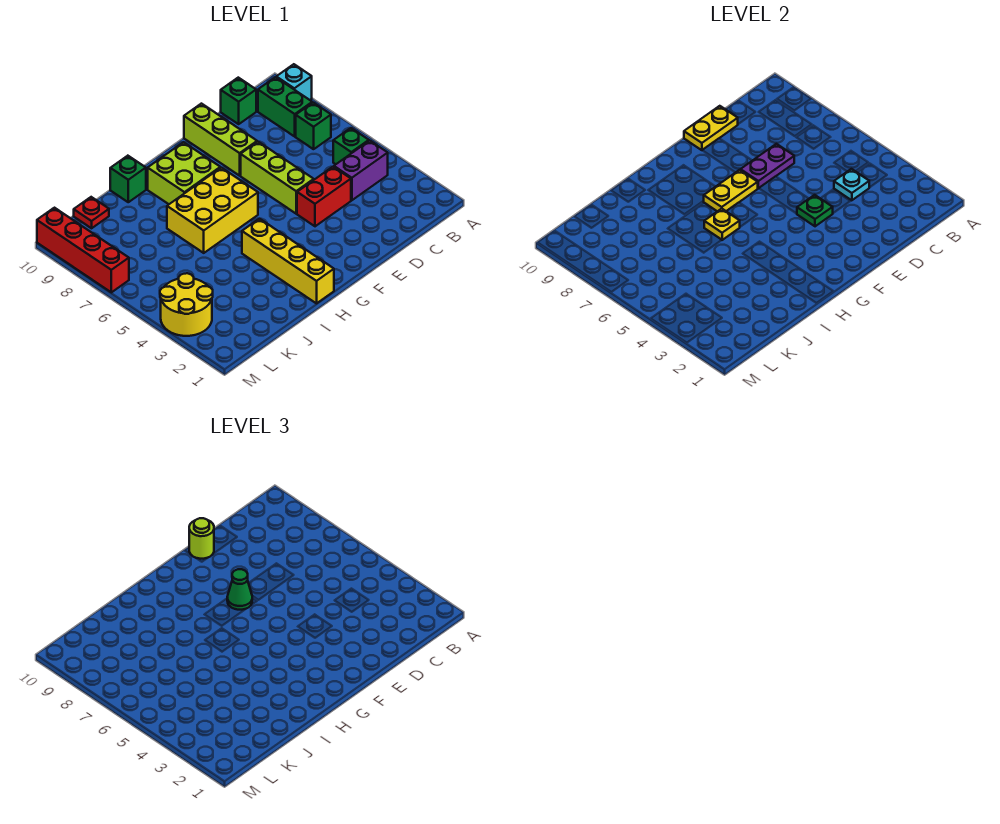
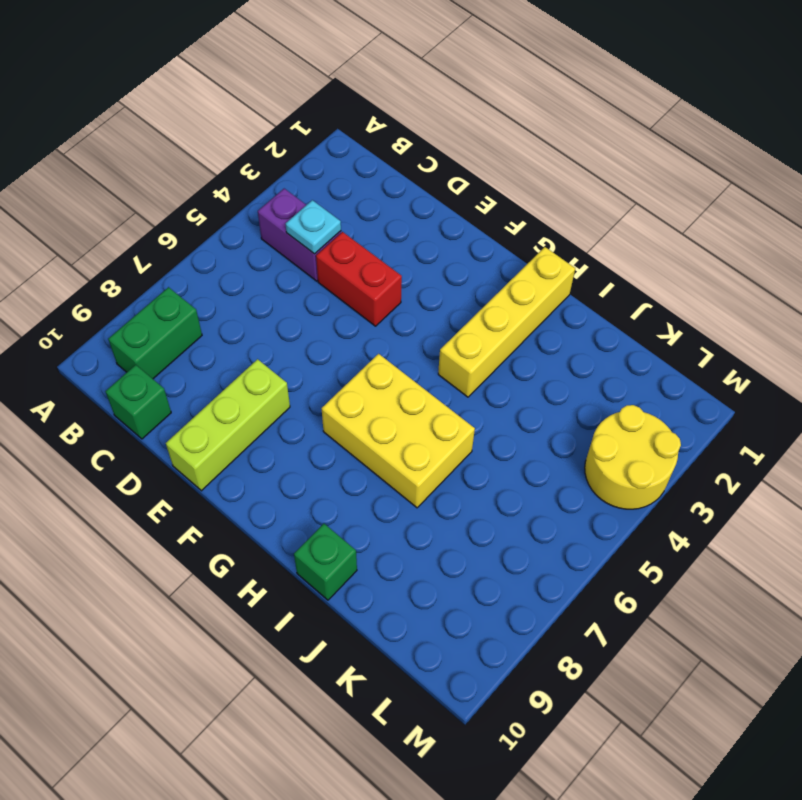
none -> cyan 1x1 brick [276,64,312,100]
none -> green 1x1 brick [333,128,369,164]
none -> green 1x1 brick [296,103,331,149]

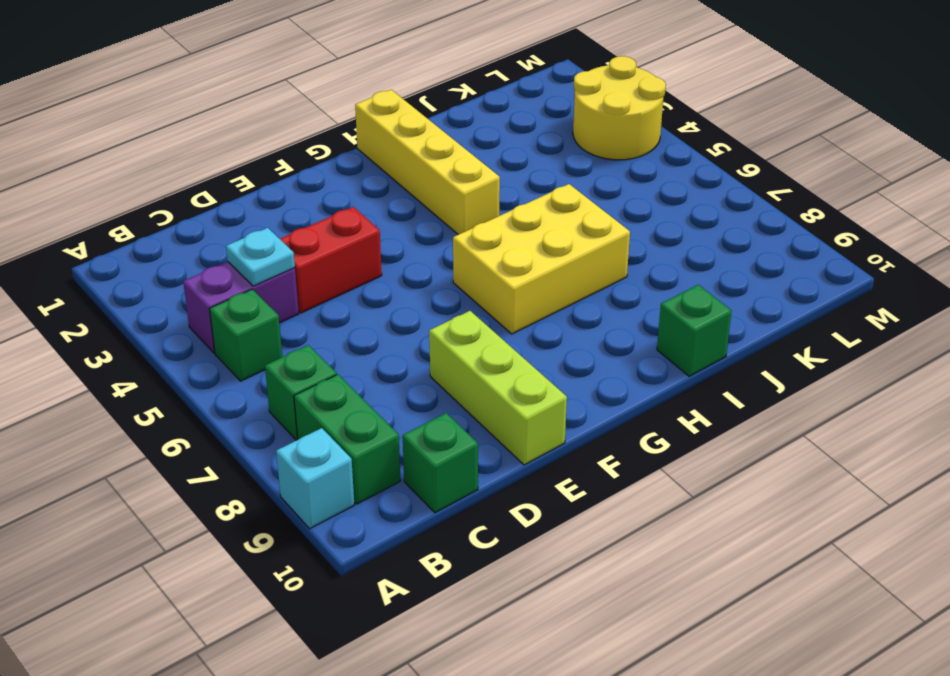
none -> lime 1x3 brick [241,142,314,214]
none -> lime 2x2 brick [148,142,220,204]
none -> red 1x1 plate [74,197,109,228]

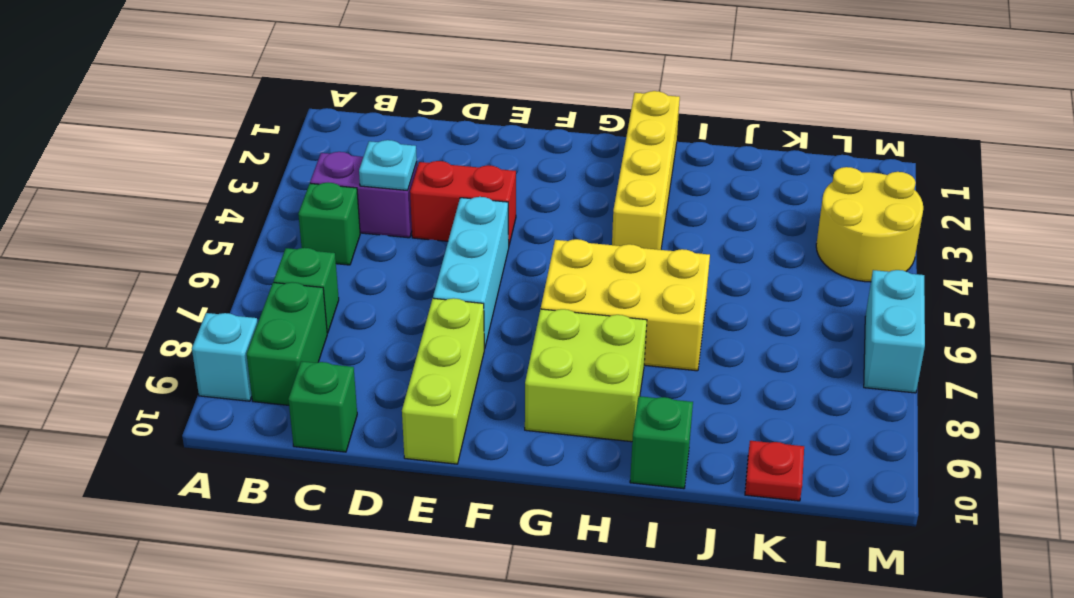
cyan 1x3 brick [433,197,509,349] -> lime 1x3 brick [241,142,314,214]
cyan 1x2 brick [864,270,925,393] -> red 1x4 brick [37,208,129,292]
none -> purple 1x2 plate [741,144,794,188]
none -> yellow 1x2 plate [684,106,738,150]
none -> green 1x1 plate [797,195,833,226]

